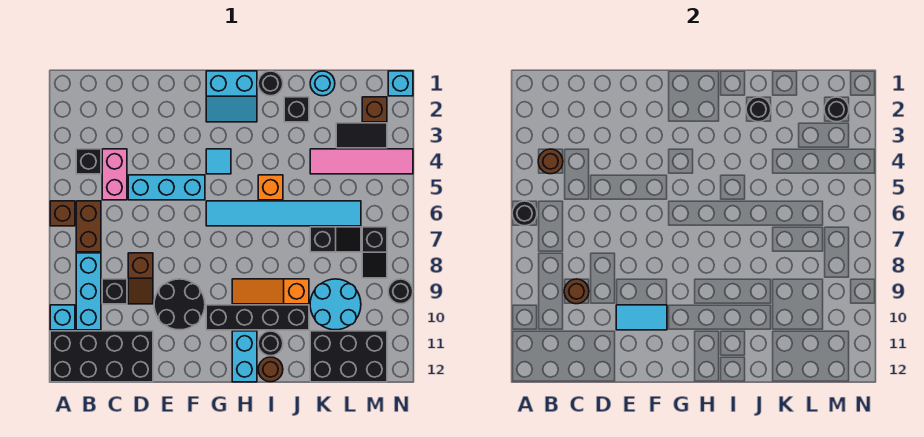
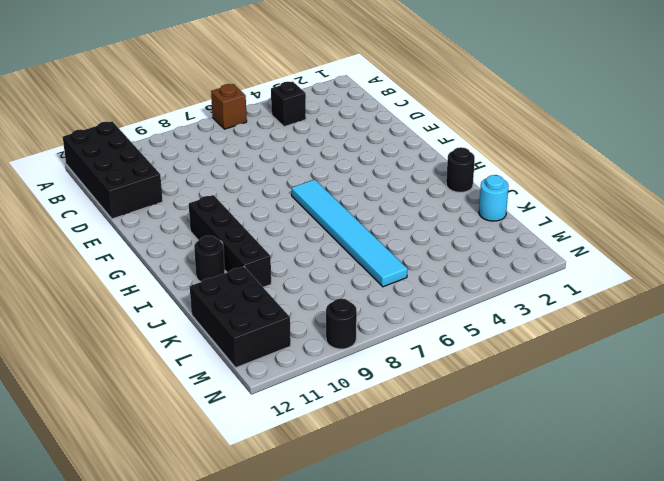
none -> cyan 1x1 brick [50,305,75,330]
none -> brown 1x2 brick [76,201,101,252]
none -> cyan 1x3 brick [76,253,101,330]
none -> pink 1x2 brick [102,149,127,200]

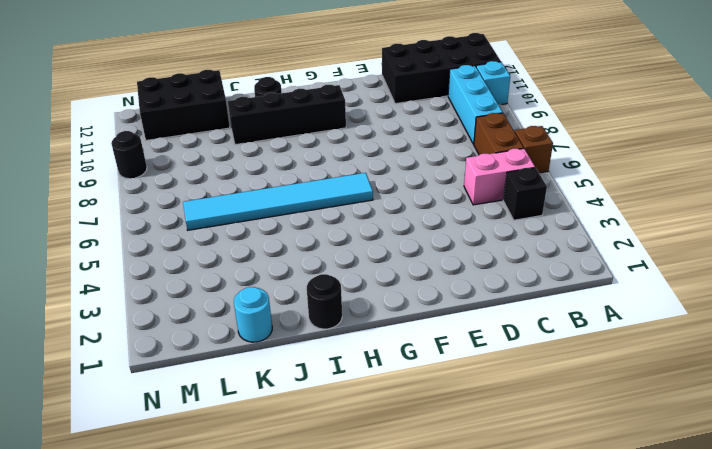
pink 1x2 brick [464,149,535,205] -> pink 1x2 brick turned to [102,149,127,200]
none -> black 1x1 brick [102,279,127,304]
none -> cyan 1x3 brick [128,175,205,200]
none -> brown 1x2 slope [128,253,153,304]
none -> black 2x2 round brick [154,279,205,330]

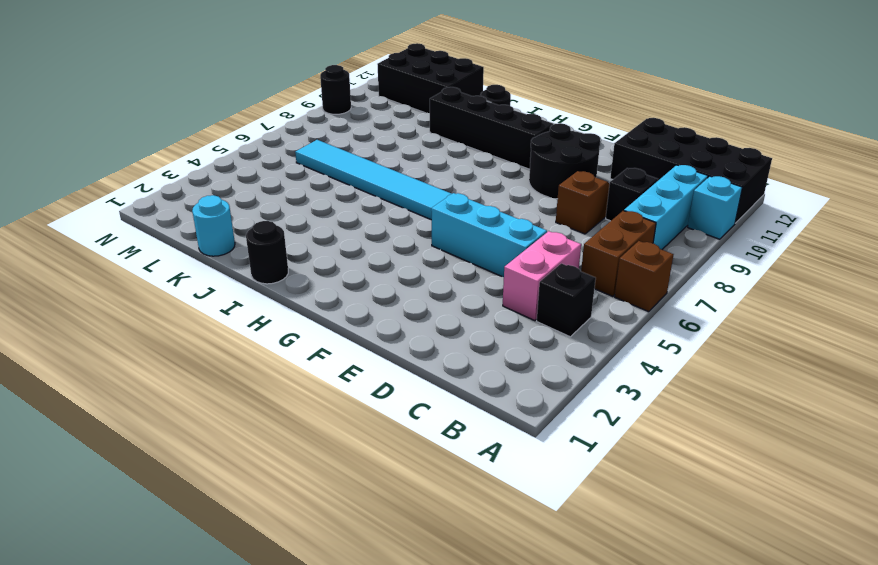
none -> cyan 2x2 slope [206,71,257,122]
none -> cyan 1x1 tile [206,149,231,174]
none -> orange 1x3 slope [232,279,309,304]
none -> cyan 1x2 brick [232,331,257,382]

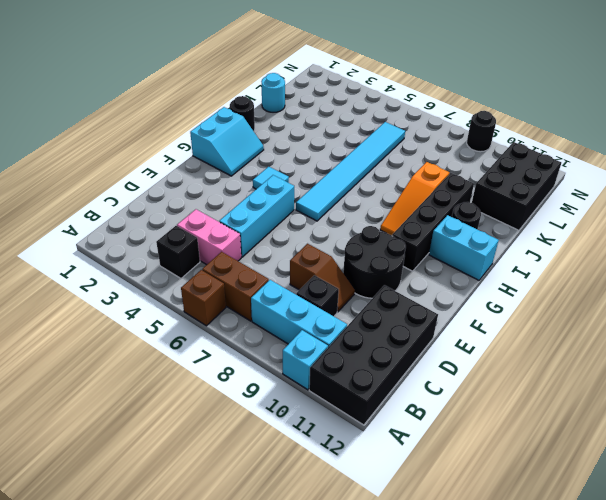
none -> orange 1x1 brick [258,175,283,200]
none -> brown 1x1 round brick [258,357,283,382]
none -> black 1x1 brick [284,97,309,122]
none -> pink 1x4 tile [310,149,413,174]

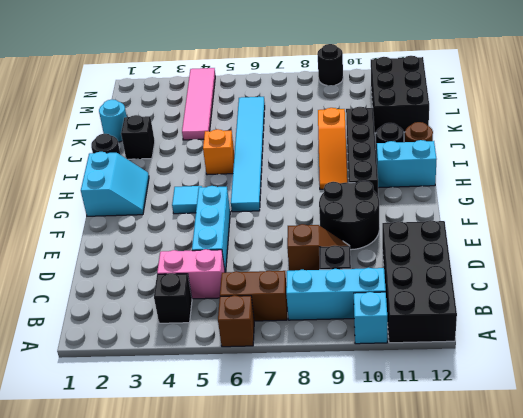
none -> black 1x2 slope [310,227,361,252]
none -> cyan 2x2 round brick [310,279,361,330]
none -> black 1x2 tile [336,123,387,148]
none -> brown 1x1 brick [362,97,387,122]

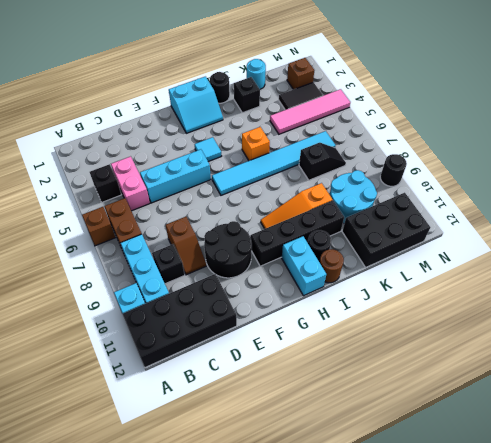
none -> black 1x2 slope [362,227,387,278]
none -> cyan 1x1 brick [388,71,413,96]
none -> black 1x1 round brick [512,201,537,226]
none -> brown 1x1 round brick [538,149,563,174]

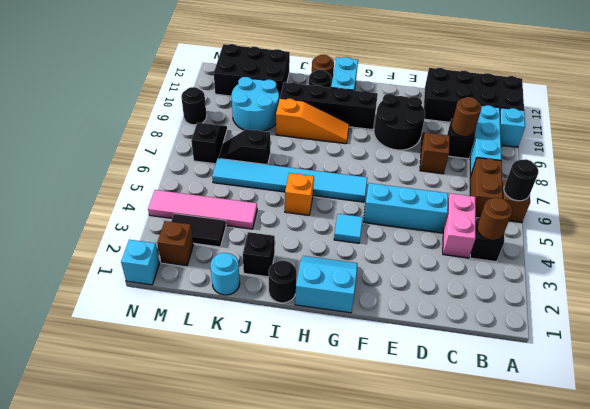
none -> cyan 1x2 tile [616,305,667,330]
none -> black 1x1 round brick [746,97,771,122]
none -> black 1x1 round brick [824,97,849,122]

